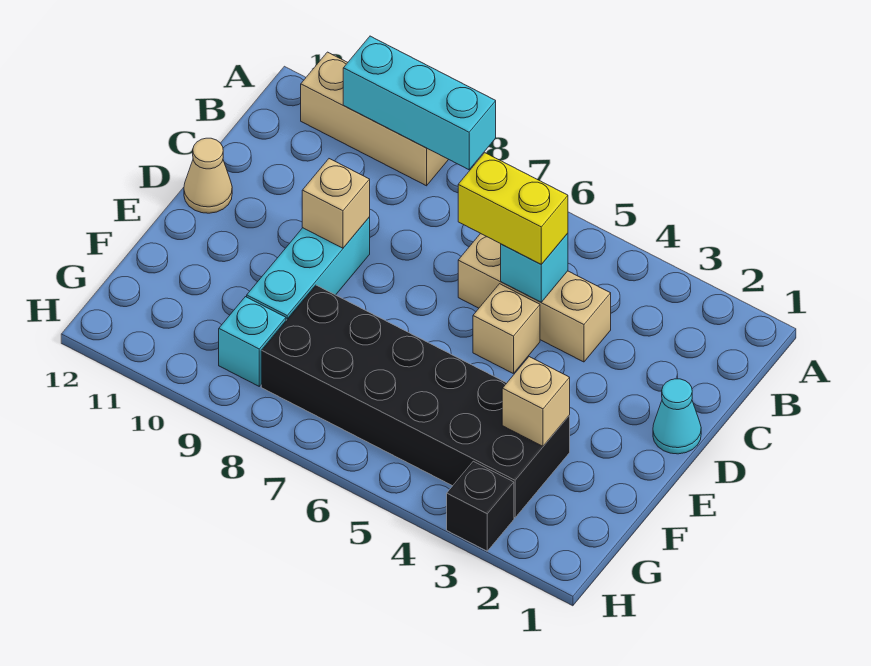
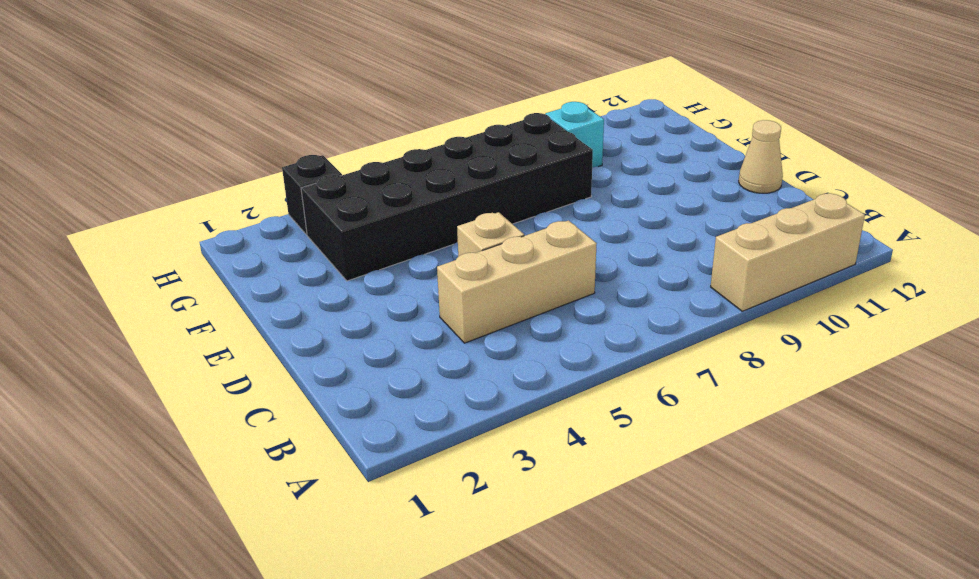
none -> cyan 1x1 cone [653,379,701,454]
none -> cyan 1x3 brick [247,217,370,320]
none -> cyan 1x3 brick [343,36,496,170]

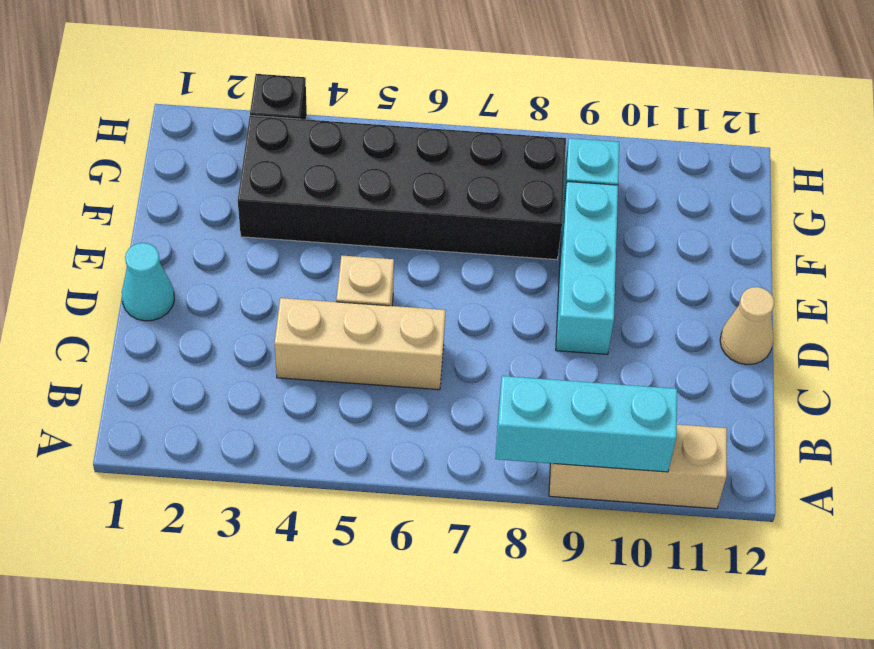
none -> cyan 1x1 brick [501,233,568,302]
none -> tan 1x1 brick [302,159,370,248]
none -> tan 1x1 brick [502,357,570,446]

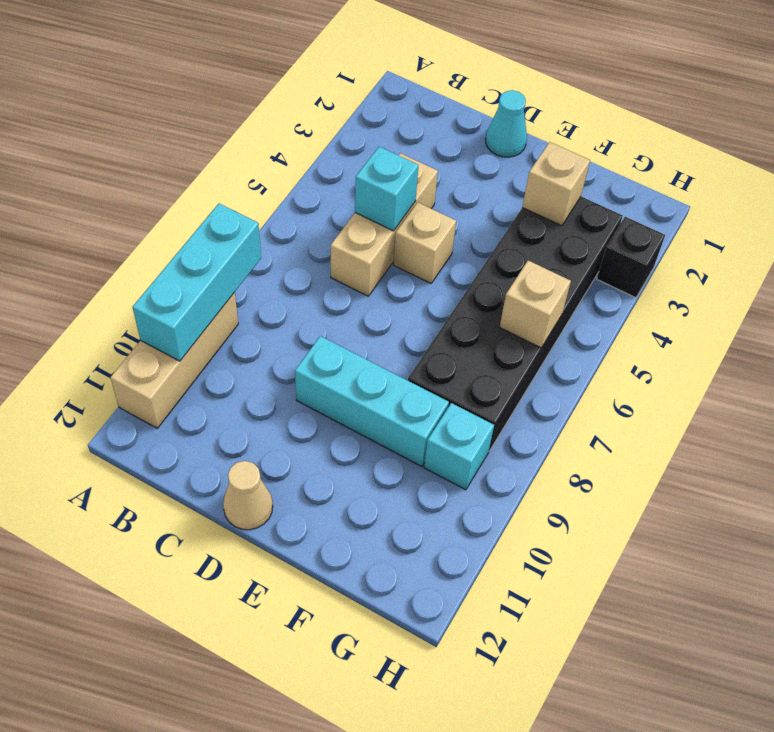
tan 1x1 brick [500,261,571,348] -> tan 1x1 brick moved to [302,159,370,248]
none -> yellow 1x2 brick [458,153,568,264]

